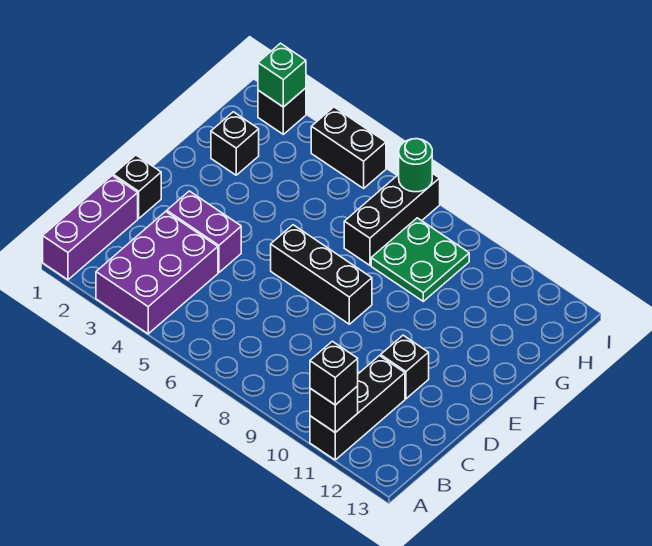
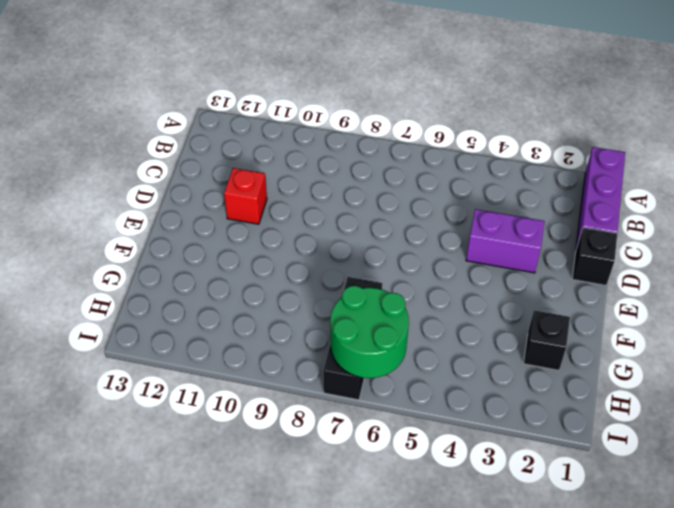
red 1x1 brick [224,168,267,224] -> black 1x1 brick [381,335,429,399]
green 2x2 round brick [330,286,409,378] -> green 1x1 round brick [399,139,432,192]
none -> purple 2x3 brick [96,212,218,334]
none -> black 1x3 brick [310,356,405,460]
none -> black 1x3 brick [271,225,372,324]

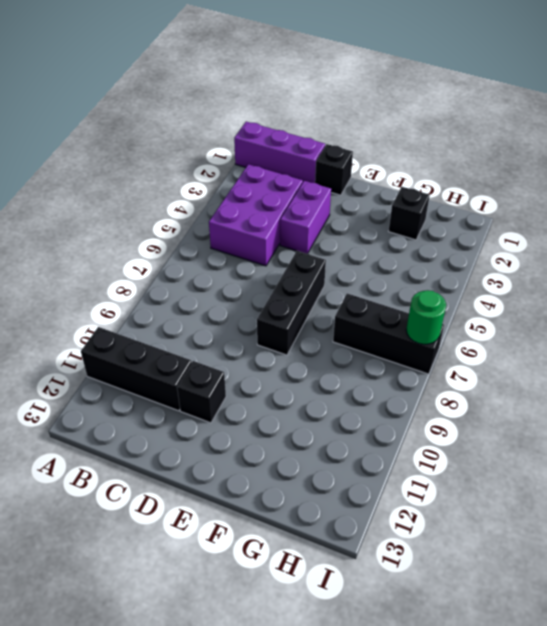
purple 2x3 brick [209,164,303,266] -> purple 2x3 brick turned to [96,212,218,334]
none -> green 2x2 plate [371,218,469,301]
none -> black 1x1 brick [258,88,306,134]
none -> black 1x2 brick [311,107,386,188]

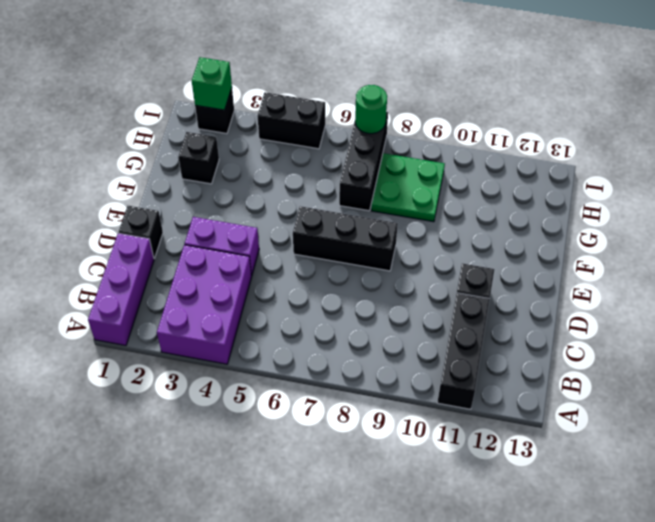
none -> black 1x1 brick [310,386,358,433]
none -> black 1x1 brick [310,341,358,405]

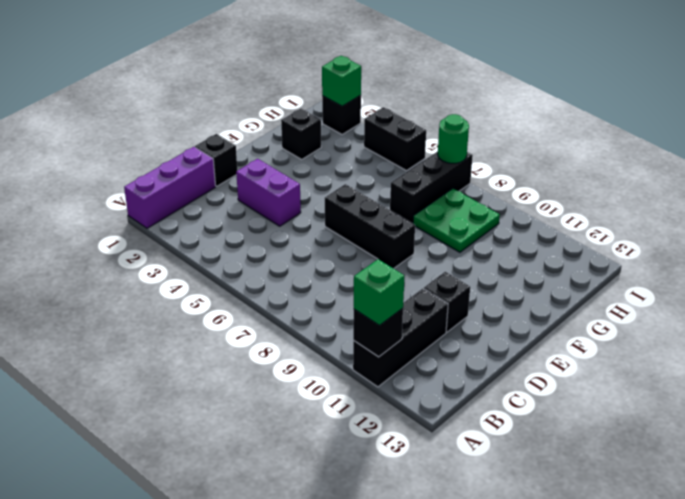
green 1x1 brick [354,259,404,326] -> black 1x1 brick [310,341,358,405]
none -> purple 2x3 brick [96,212,218,334]

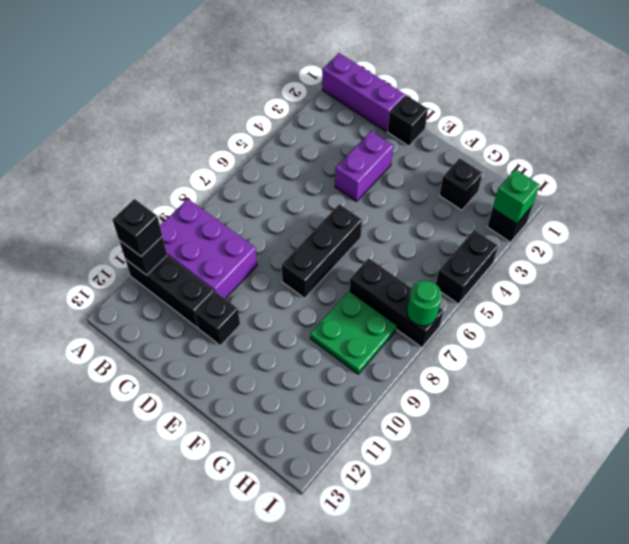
purple 2x3 brick [160,199,257,299] -> purple 2x3 brick moved to [96,212,218,334]

